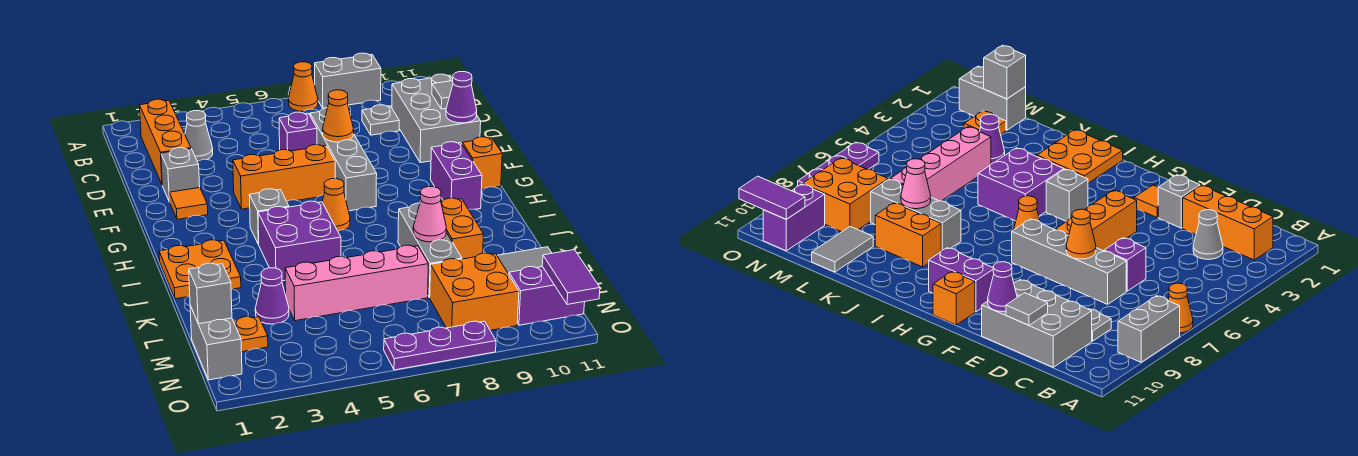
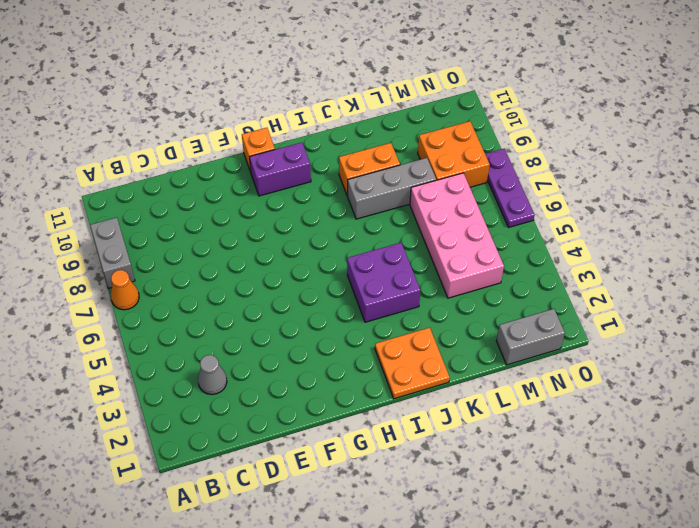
pink 2x4 brick [410,173,504,298] -> pink 1x4 brick [285,245,428,321]
none -> orange 1x3 brick [140,99,191,184]
none -> grey 1x1 plate [362,105,399,135]
none -> grey 2x3 brick [392,74,481,163]
none -> purple 1x1 brick [279,112,317,151]

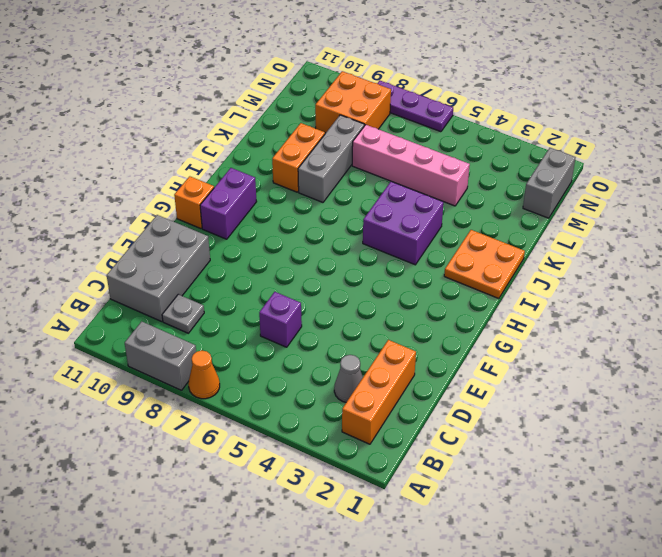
none -> grey 1x4 brick [310,108,377,211]
none -> grey 1x1 brick [161,148,200,202]
none -> orange 1x1 tile [169,188,208,220]
none -> orange 1x3 brick [233,145,335,209]

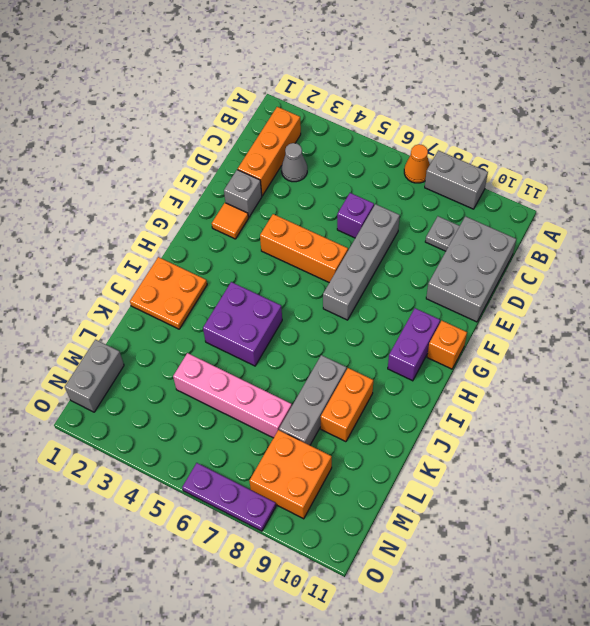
none -> grey 1x1 brick [249,189,289,244]
none -> orange 1x1 cone [322,179,350,231]
none -> purple 1x1 cone [255,268,289,324]
none -> grey 1x2 tile [497,247,552,274]

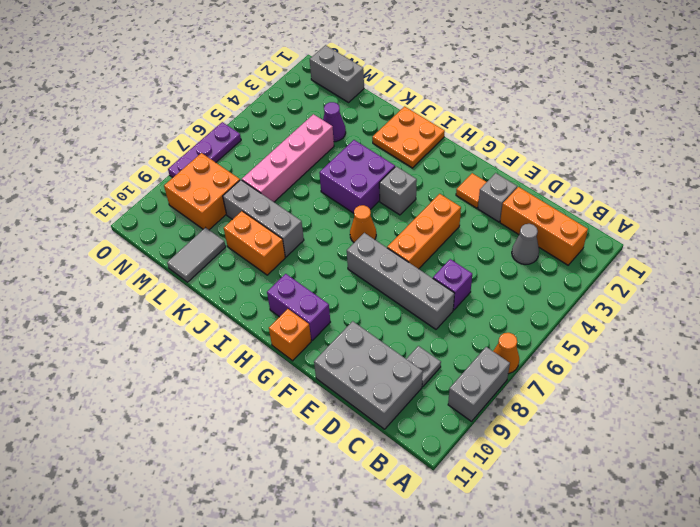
none -> orange 1x1 plate [233,317,268,352]
none -> purple 1x2 brick [509,267,585,325]
none -> grey 1x1 tile [432,81,453,109]
none -> orange 1x1 cone [323,90,354,142]

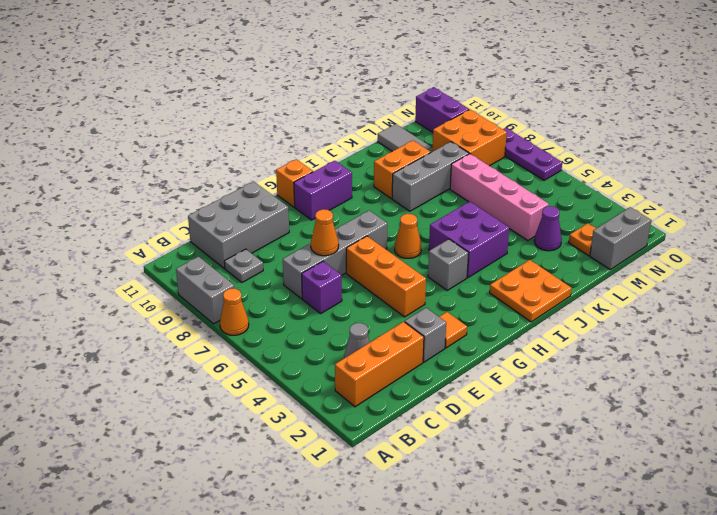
none -> grey 1x1 tile [432,81,453,109]
none -> purple 1x1 cone [446,72,477,123]
none -> pink 1x1 cone [413,187,446,242]
none -> grey 1x1 brick [189,263,232,324]

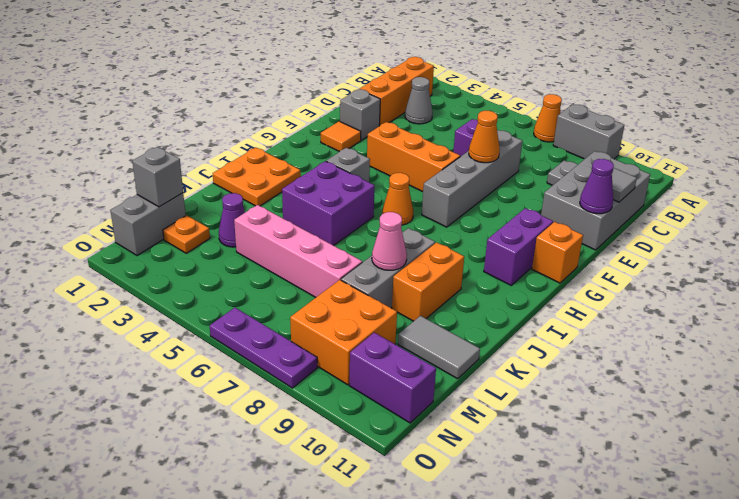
none -> purple 1x2 tile [542,250,600,305]

